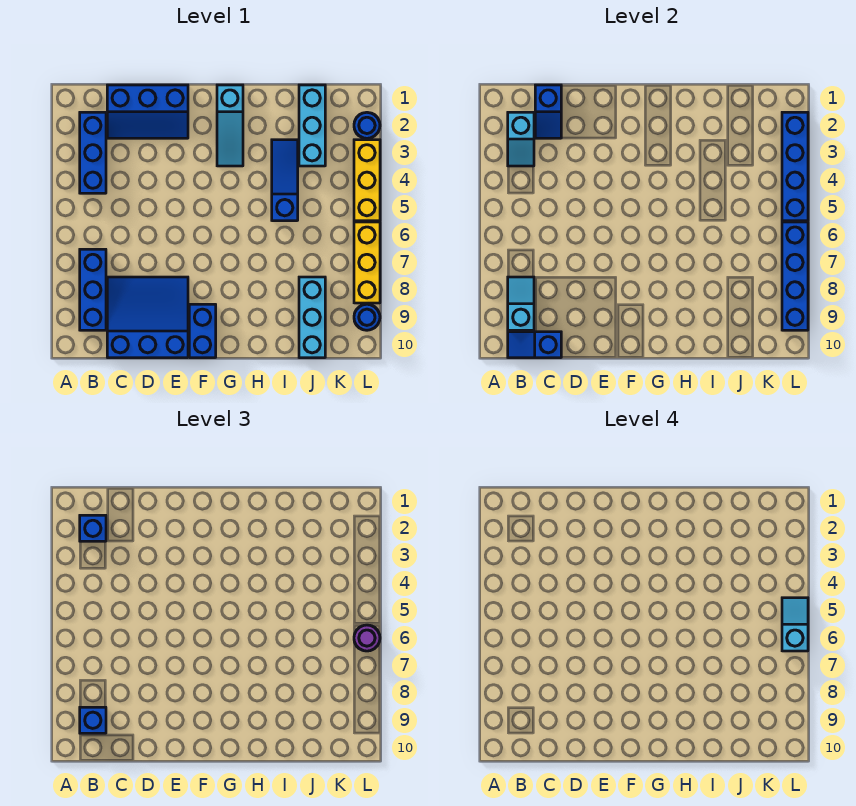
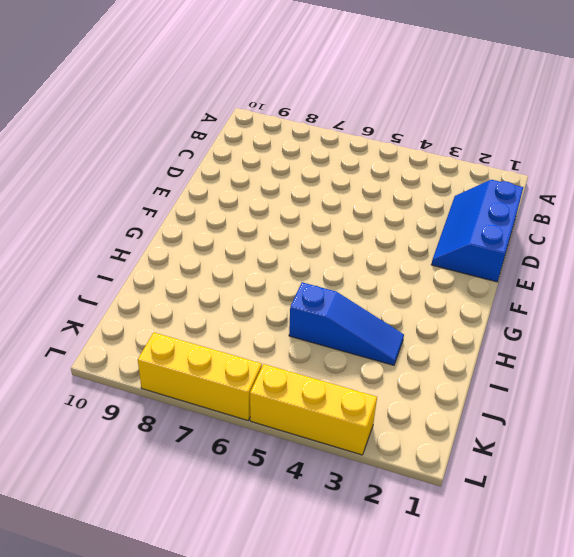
none -> blue 1x3 brick [80,112,106,193]
none -> blue 1x3 brick [80,249,106,330]
none -> blue 3x3 slope [107,277,188,358]

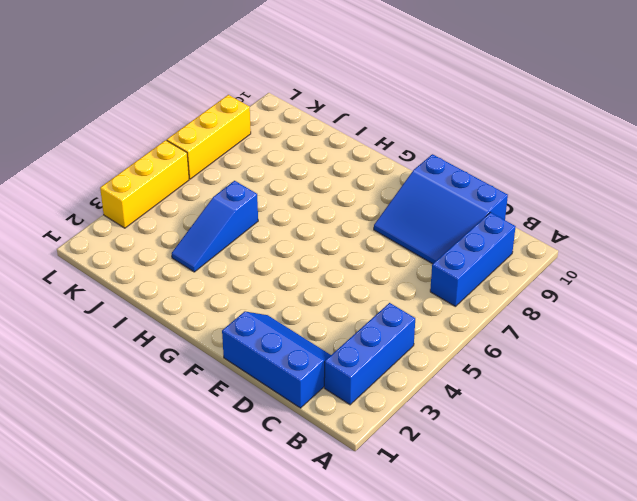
none -> blue 1x2 brick [189,304,216,358]
none -> cyan 1x3 slope [217,85,243,166]
none -> cyan 1x3 brick [299,85,325,166]

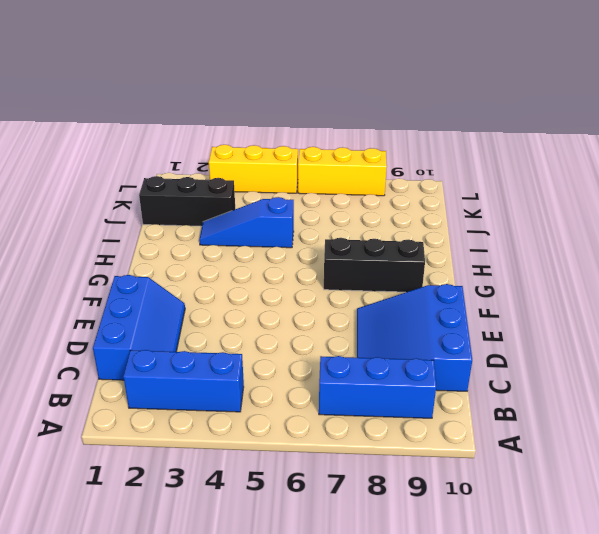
black 1x3 brick [324,238,425,292] -> none
black 1x3 brick [139,176,235,226] -> cyan 1x3 brick [299,85,325,166]
none -> blue 1x2 brick [189,304,216,358]
none -> cyan 1x3 slope [217,85,243,166]
none -> cyan 1x3 brick [299,277,325,358]

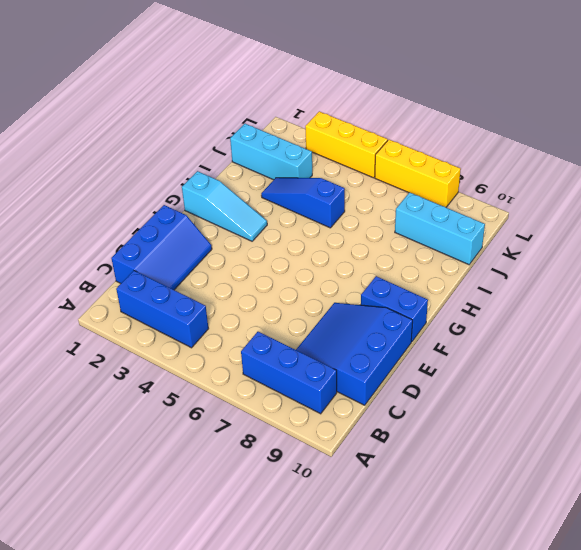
none -> blue 1x1 round brick [354,112,380,138]
none -> blue 1x1 round brick [354,304,380,330]
none -> cyan 1x2 slope [508,112,534,166]

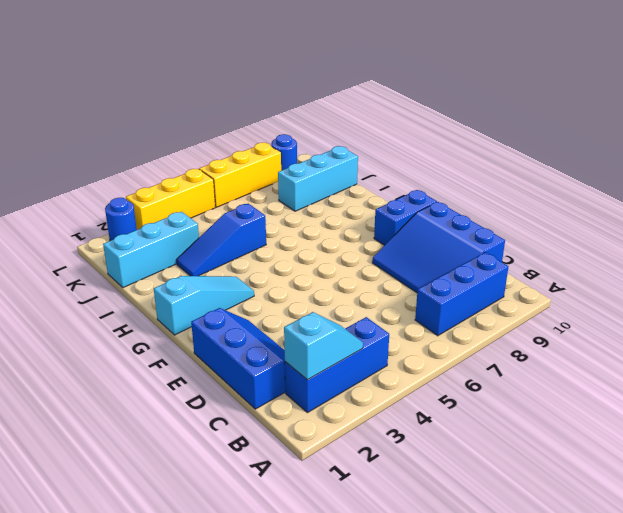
none -> cyan 1x2 slope [508,277,534,330]
none -> blue 1x2 slope [508,332,561,358]
none -> blue 1x2 slope [535,85,561,138]

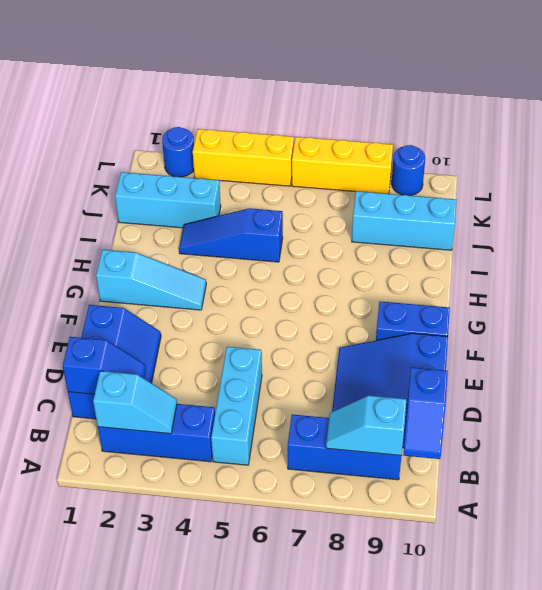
cyan 1x3 brick [211,347,262,465] -> none
none -> blue 1x4 brick [782,112,808,221]
none -> blue 1x4 brick [782,222,808,330]
none -> blue 1x1 brick [80,515,106,541]

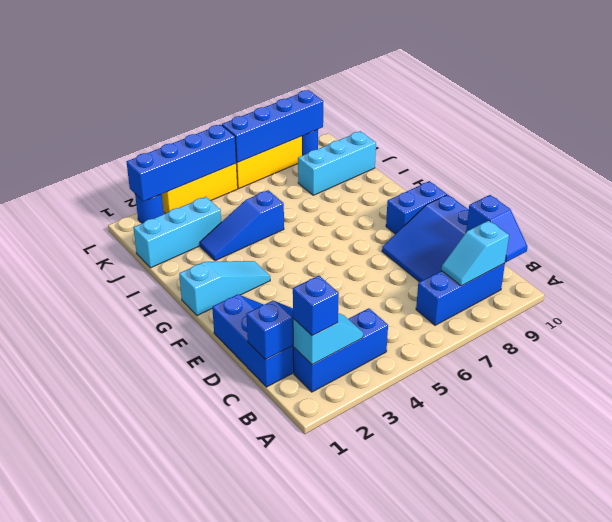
none -> blue 1x1 brick [80,707,106,733]
none -> purple 1x1 round brick [354,625,380,651]
none -> cyan 1x2 slope [782,598,808,651]

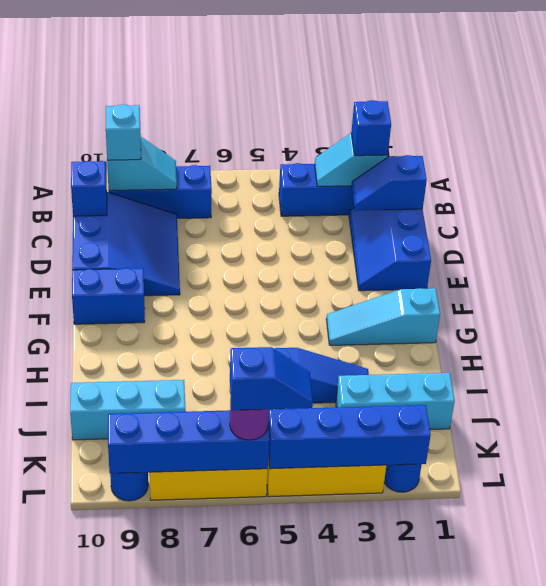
cyan 1x1 brick [106,104,141,160] -> blue 1x1 brick [80,707,106,733]
blue 1x2 slope [230,347,313,410] -> cyan 1x2 slope [782,598,808,651]

